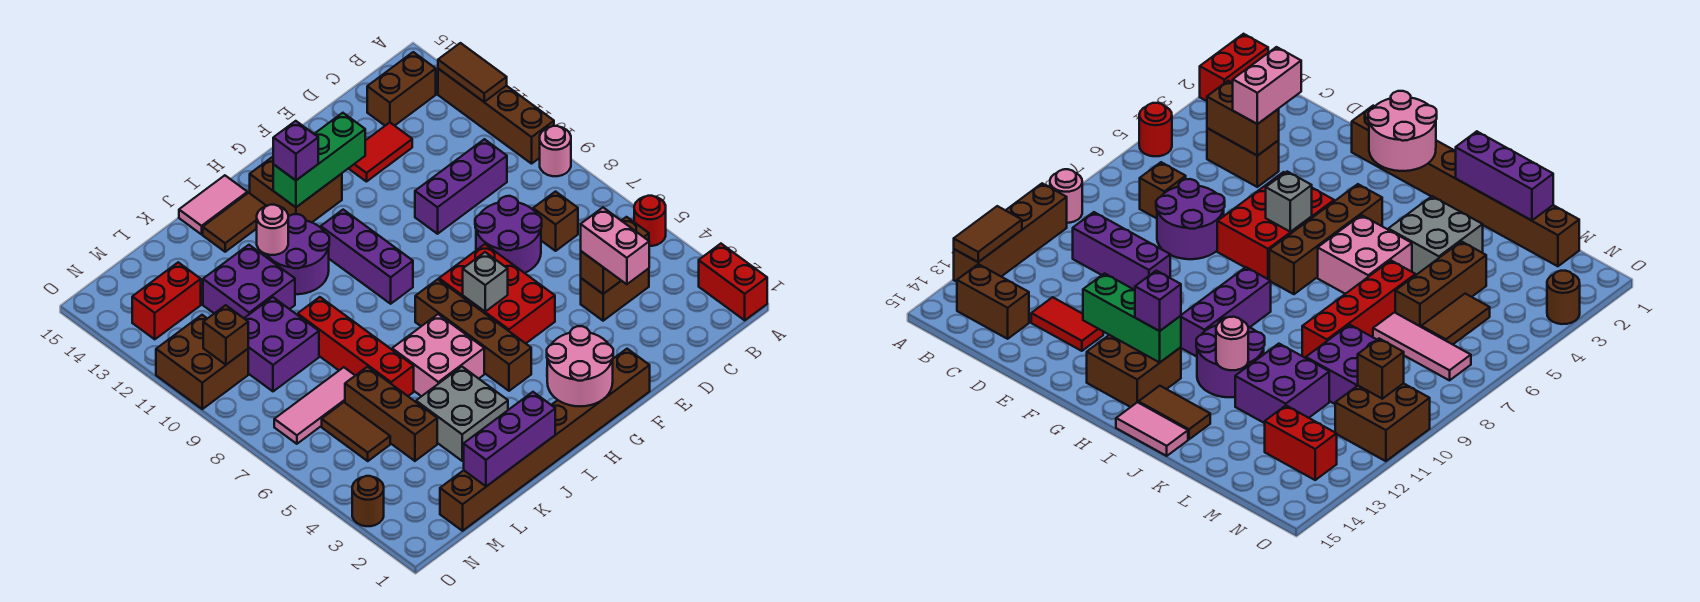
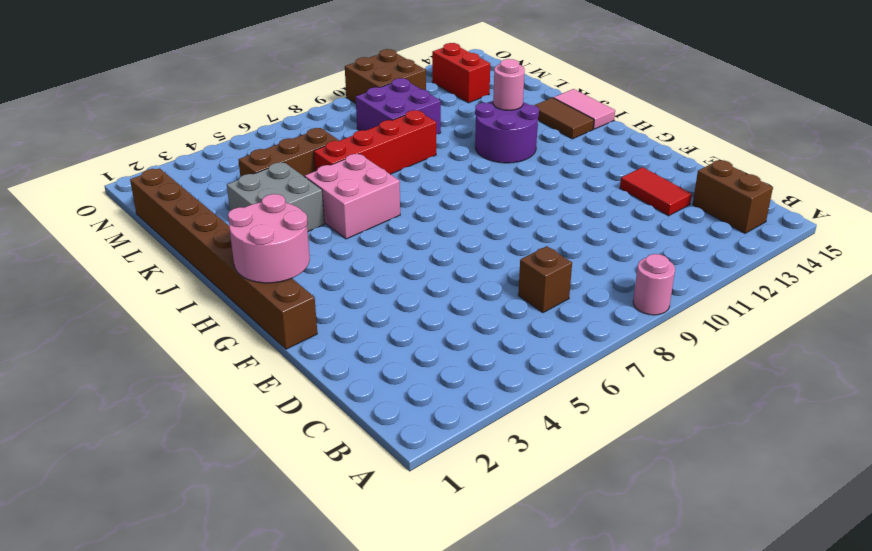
none -> red 1x2 brick [699,244,767,320]
none -> red 1x1 round brick [634,196,666,246]
none -> brown 1x4 brick [438,69,554,164]
none -> brown 1x2 brick [581,268,649,321]

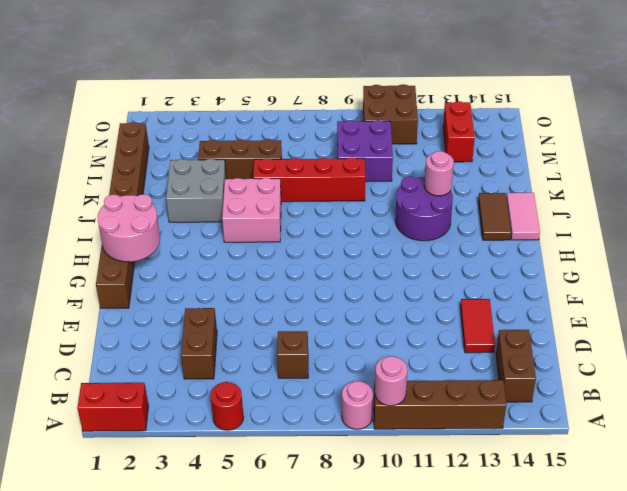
pink 1x1 round brick [375,356,407,406] -> none
none -> purple 1x3 brick [415,139,507,234]
none -> purple 2x2 round brick [475,196,542,273]
none -> red 2x3 brick [439,244,555,343]
none -> brown 2x2 brick [250,157,342,222]

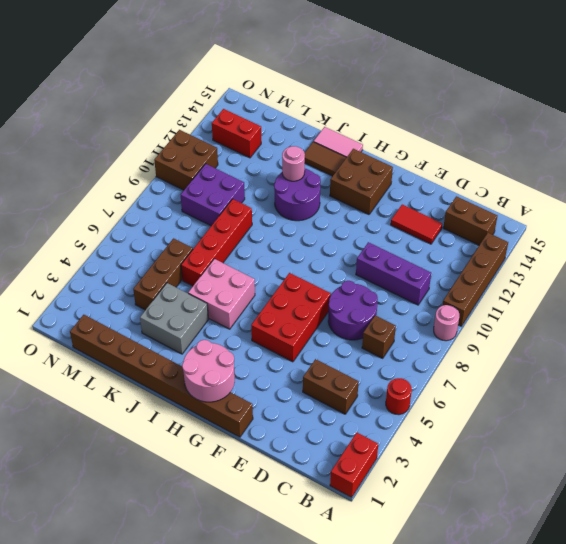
none -> brown 1x4 brick [415,279,531,391]
none -> purple 1x3 brick [321,210,413,304]
none -> purple 2x2 brick [203,245,295,318]
none -> pink 1x3 tile [274,367,355,444]

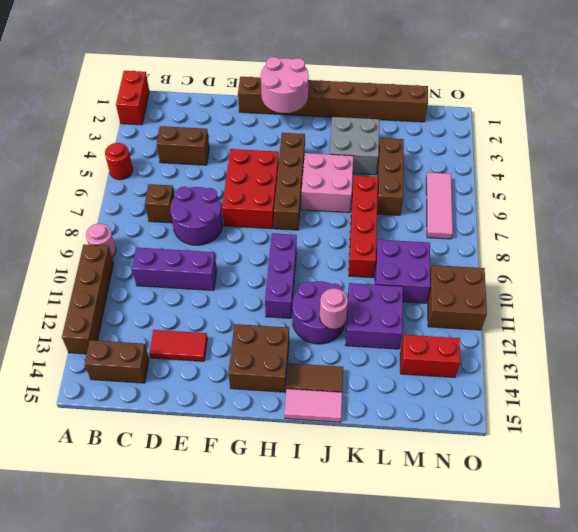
pink 1x3 tile [426,172,453,239] -> pink 1x3 tile turned to [274,367,355,444]
none -> brown 1x2 tile [322,402,390,461]
none -> brown 1x1 round brick [352,476,384,526]
none -> brown 1x2 tile [438,43,507,102]
none -> brown 1x2 brick [581,217,649,294]

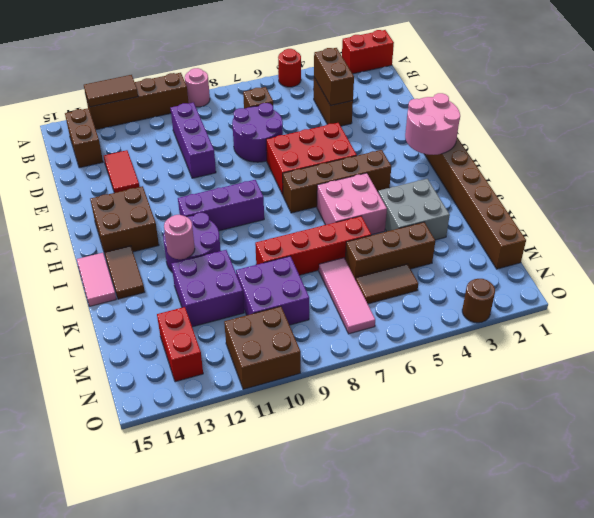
none -> green 1x3 brick [273,113,365,207]
none -> grey 1x1 brick [463,252,508,311]
none -> purple 1x3 brick [464,392,555,486]
none -> brown 1x1 brick [203,305,248,365]

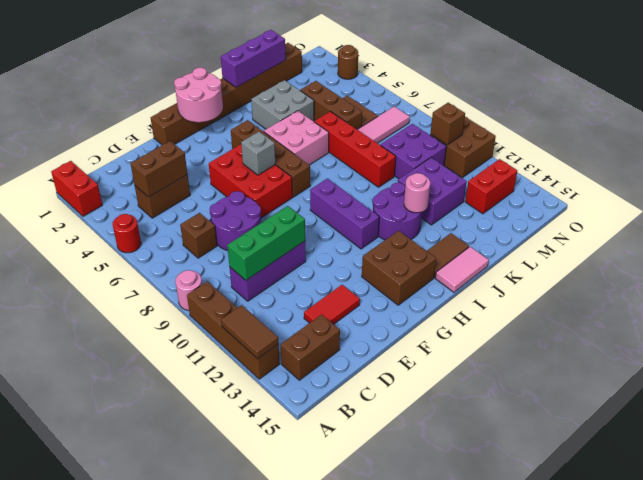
green 1x3 brick [227,206,305,280] -> green 1x3 brick moved to [273,113,365,207]
none -> pink 1x2 brick [581,208,649,284]
none -> purple 1x1 brick [273,121,318,180]

